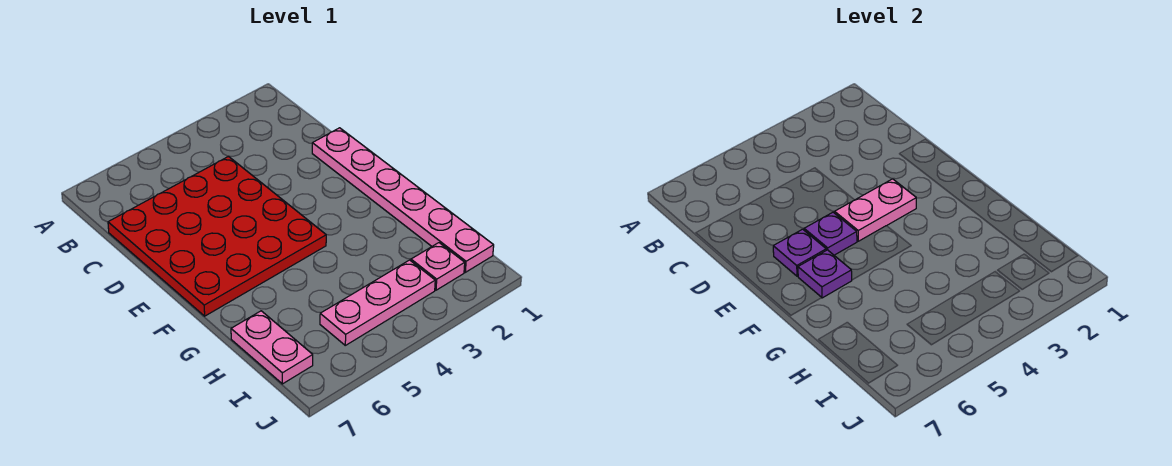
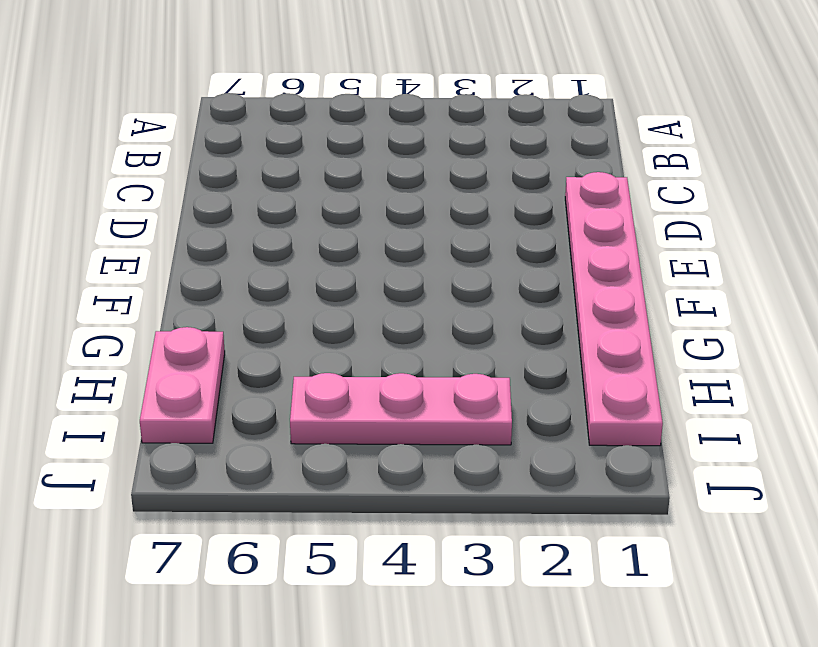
none -> red 4x4 plate [108,157,326,316]
none -> pink 1x1 plate [411,243,465,290]

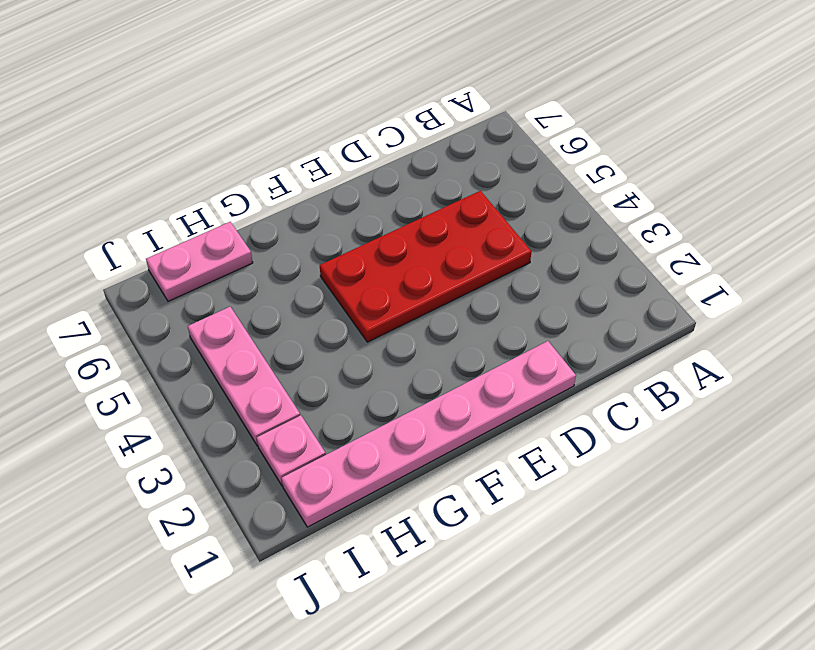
red 2x4 plate [320,191,532,342] -> red 4x4 plate [108,157,326,316]
none -> pink 1x2 plate [835,179,916,241]
none -> purple 1x1 plate [804,212,857,255]

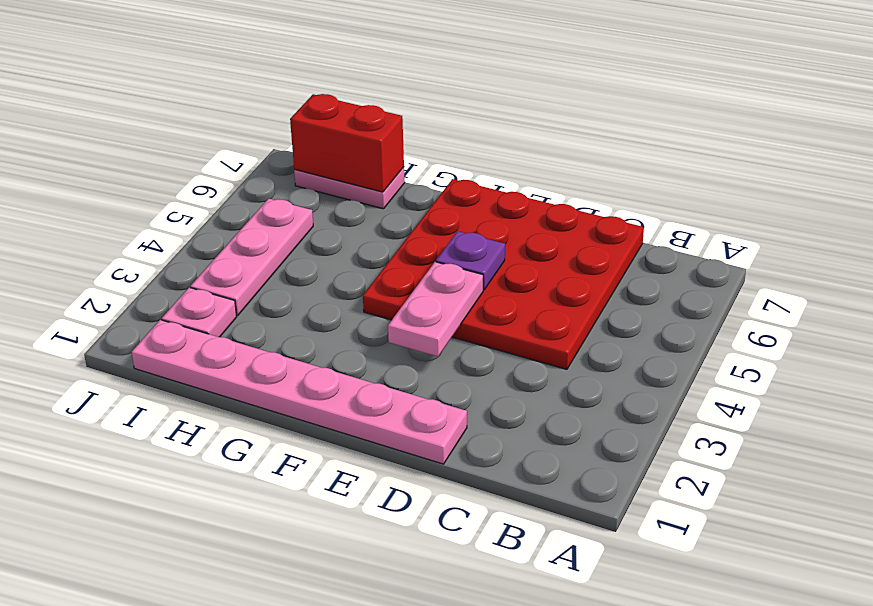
red 1x2 brick [290,94,404,192] -> none
none -> purple 1x1 plate [773,229,826,276]
none -> purple 1x1 plate [798,250,852,298]

